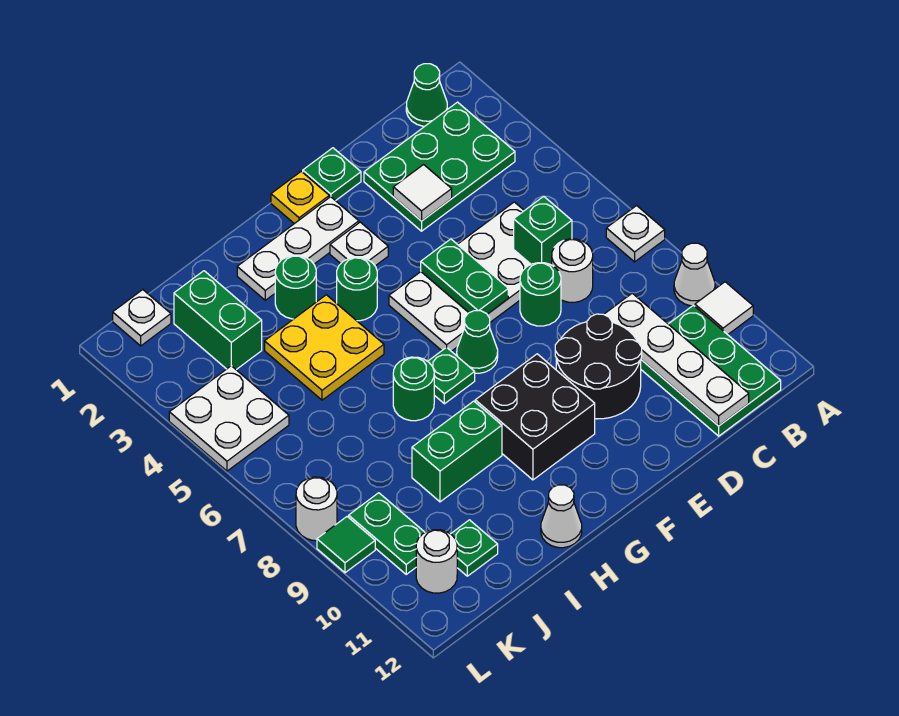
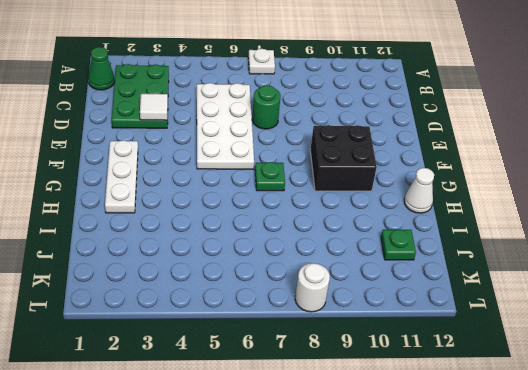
none -> white 1x1 cone [674,243,715,306]
none -> white 1x1 tile [695,282,753,335]
none -> green 2x3 plate [641,305,781,436]
none -> white 1x1 round brick [552,239,593,302]

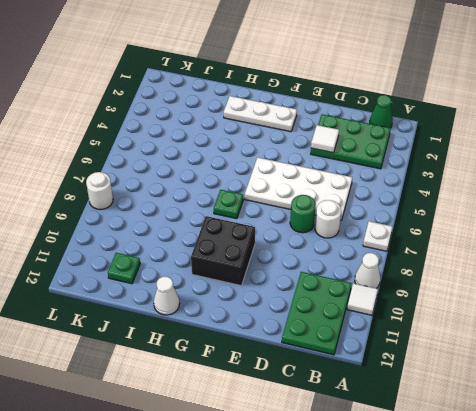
none -> black 2x2 round brick [555,314,642,419]
none -> green 1x1 plate [303,148,361,201]
none -> yellow 1x1 plate [271,171,329,224]
none -> white 1x1 plate [330,222,388,266]

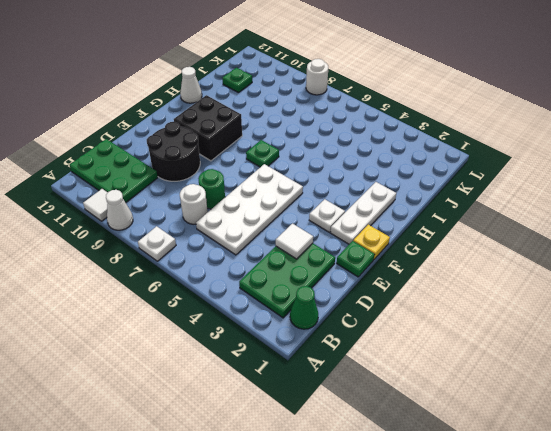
none -> green 1x1 cone [457,311,498,373]
none -> green 1x1 round brick [337,257,377,321]
none -> green 1x1 round brick [275,256,316,319]
none -> yellow 2x2 plate [265,295,384,400]

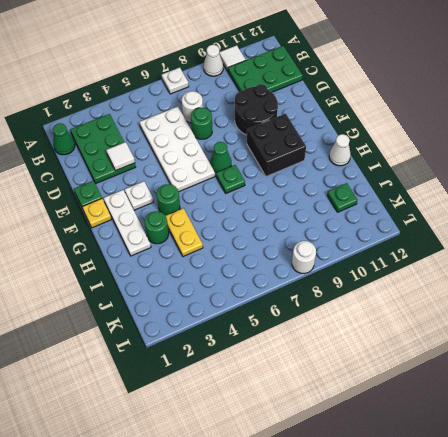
yellow 1x2 plate [166,208,203,257] -> yellow 2x2 plate [265,295,384,400]
none -> green 1x1 round brick [393,357,434,421]
none -> green 1x2 brick [412,401,502,502]
none -> green 1x2 brick [174,271,262,370]
none -> white 1x1 plate [113,290,171,346]

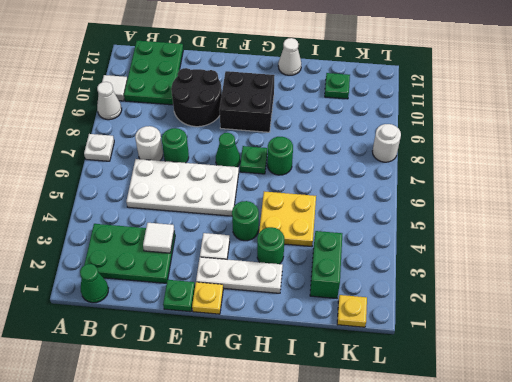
yellow 1x1 plate [337,295,367,327] -> white 1x1 plate [113,290,171,346]
none -> green 1x2 brick [412,401,502,502]
none -> white 2x2 plate [169,366,289,471]
none -> green 1x2 plate [349,493,425,574]
none -> white 1x1 round brick [416,530,457,593]

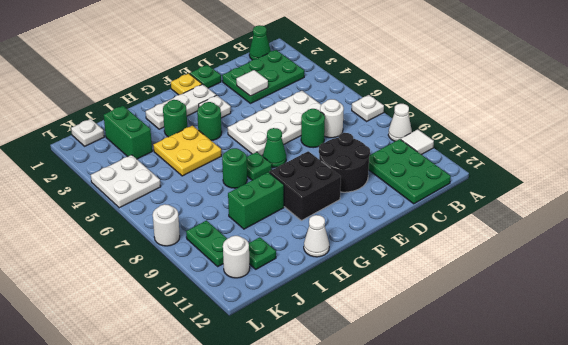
none -> green 1x1 tile [317,517,375,573]
none -> green 1x1 brick [514,196,572,265]
none -> white 1x4 plate [604,293,749,426]
none -> green 1x2 plate [421,239,508,314]

